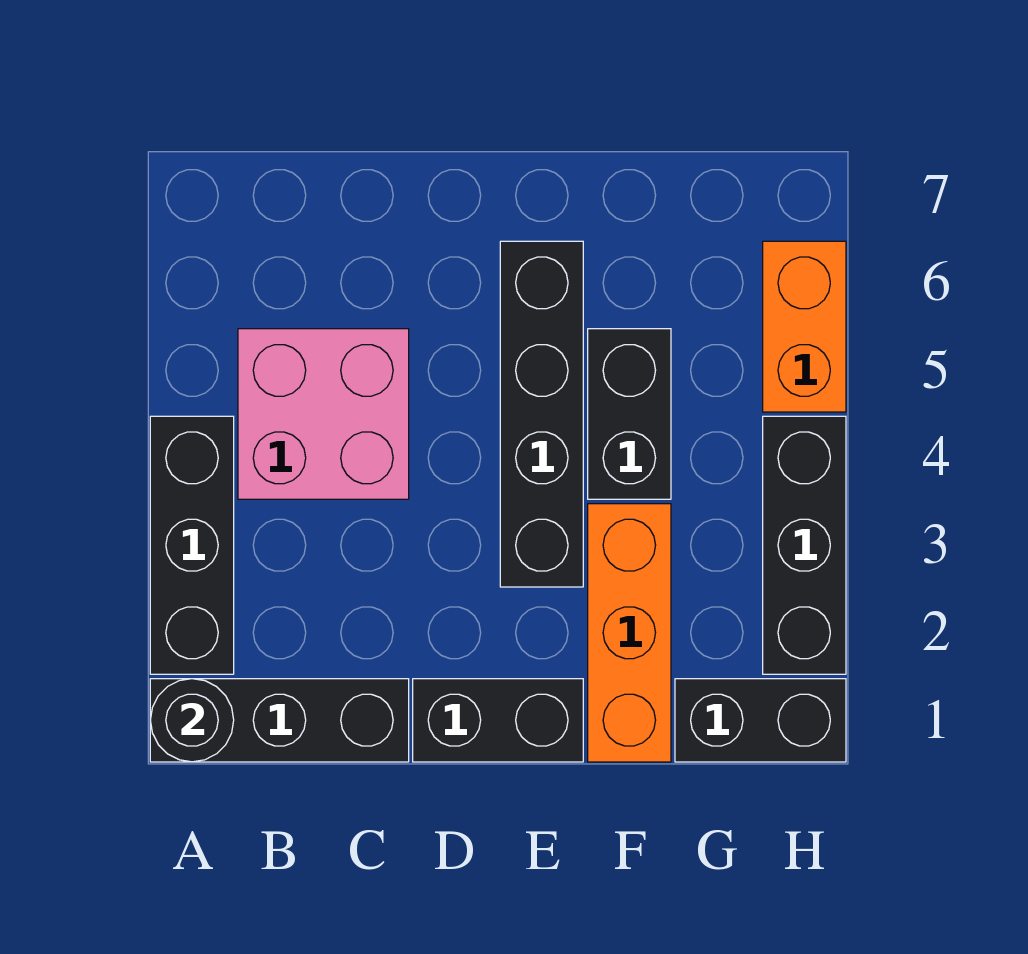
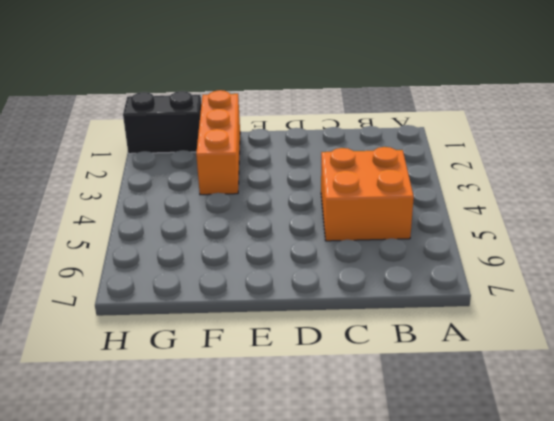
orange 2x2 brick [321,147,414,241] -> pink 2x2 brick [238,329,409,499]
none -> black 1x3 brick [150,679,409,762]
none -> black 1x3 brick [150,416,234,674]

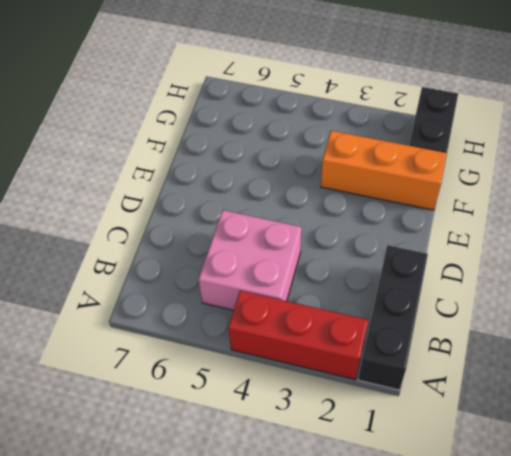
red 1x3 brick [228,291,368,380] -> black 1x3 brick [150,416,234,674]
none -> black 1x2 brick [413,679,583,762]
none -> black 1x4 brick [500,241,583,587]

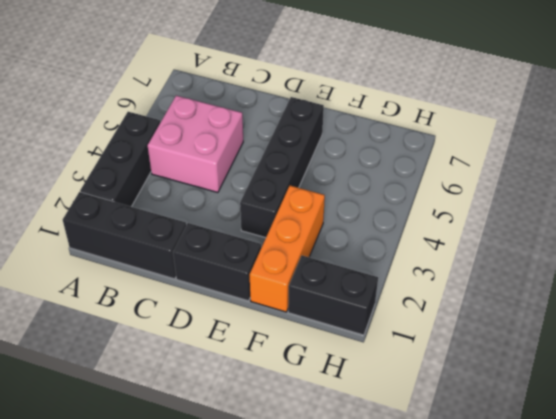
none -> black 1x2 brick [588,329,671,499]
none -> black 1x3 brick [763,416,846,674]

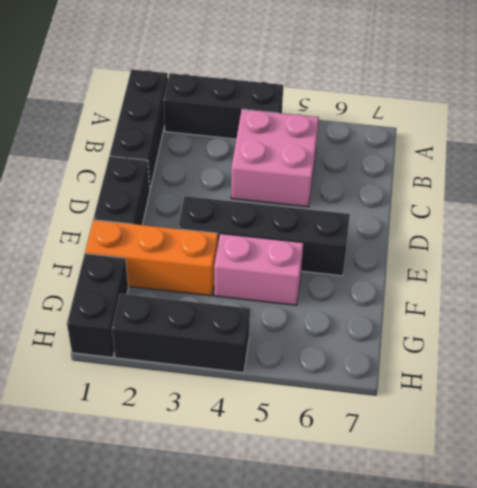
pink 1x2 brick [214,234,303,305] -> black 1x2 brick [588,329,671,499]
none -> orange 1x2 brick [763,241,846,412]
none -> black 1x1 round brick [150,679,234,762]

